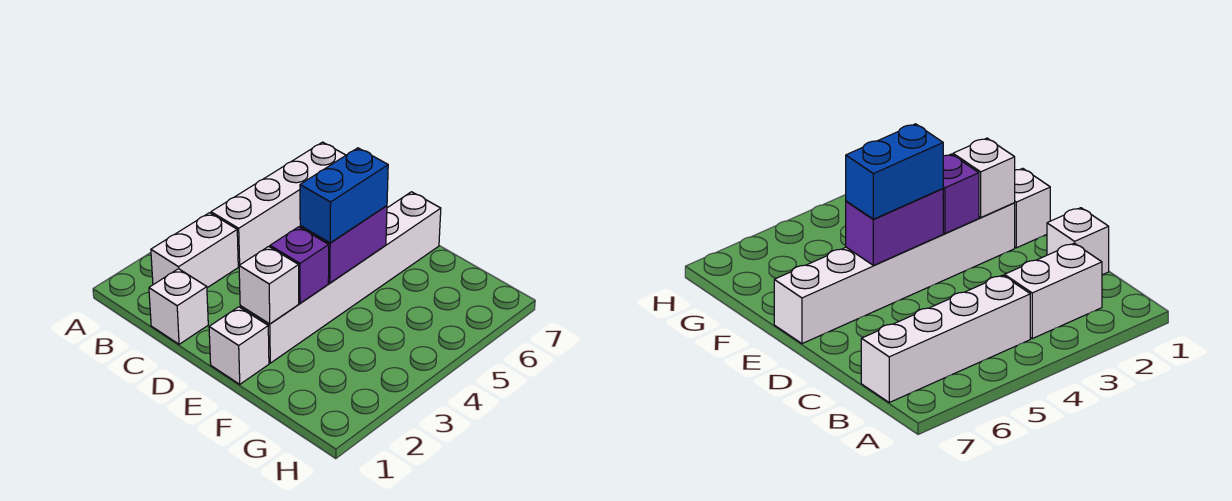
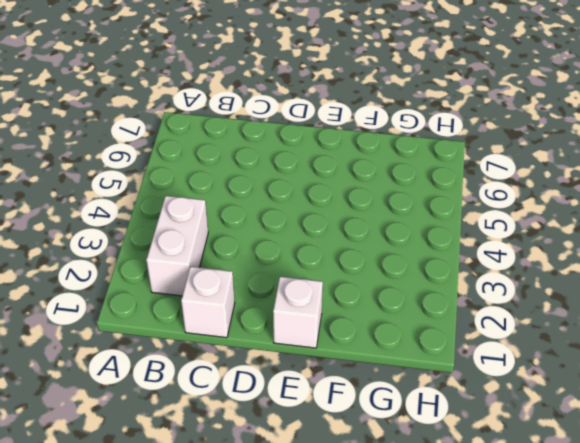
none -> white 1x4 brick [211,142,346,266]
none -> white 1x6 brick [240,192,441,363]

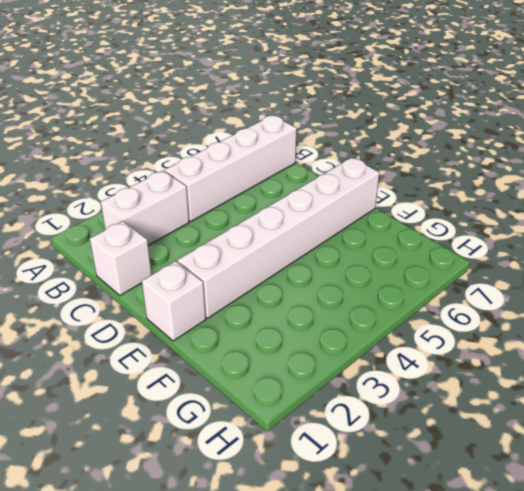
none -> white 1x1 brick [239,247,299,324]
none -> purple 1x1 brick [270,227,329,303]

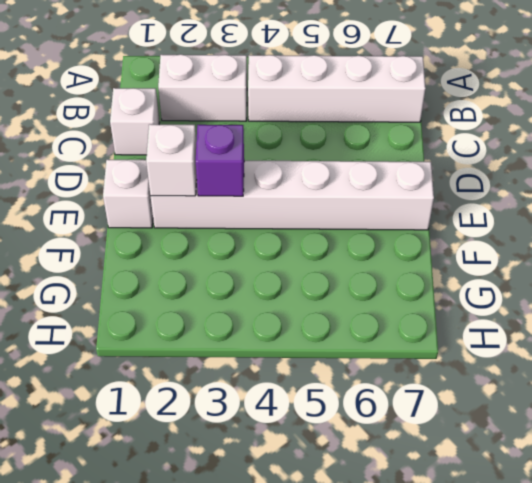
none -> purple 1x2 brick [300,206,387,283]
none -> blue 1x2 brick [300,148,388,243]

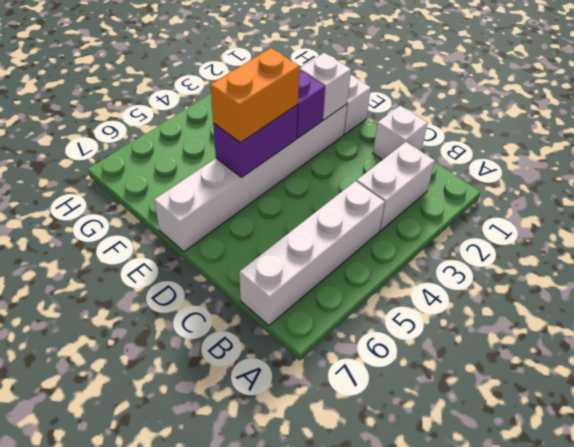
orange 1x2 brick [211,48,300,142] -> blue 1x2 brick [300,148,388,243]

